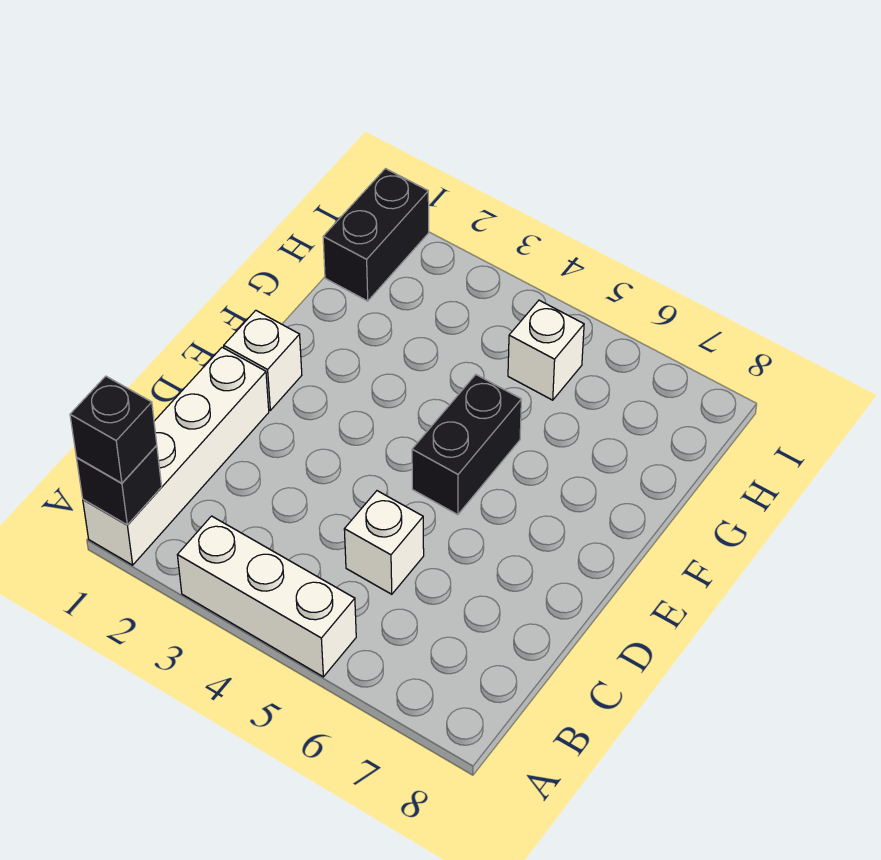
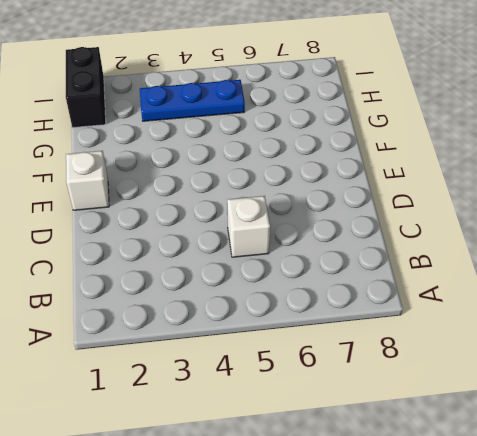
blue 1x3 plate [140,80,245,121] -> white 1x1 brick [508,300,584,400]
none -> white 1x4 brick [83,347,269,565]
none -> white 1x3 brick [177,516,356,677]

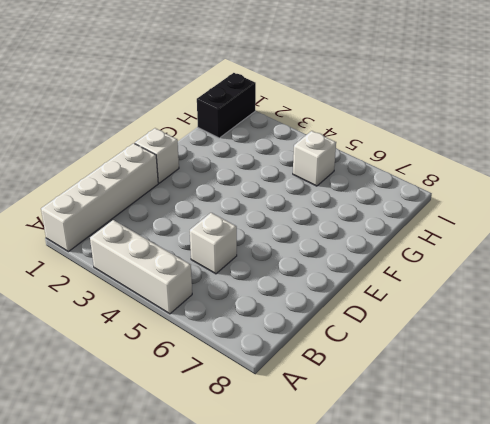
none -> black 1x2 brick [412,375,521,515]
none -> black 1x1 brick [77,445,162,525]

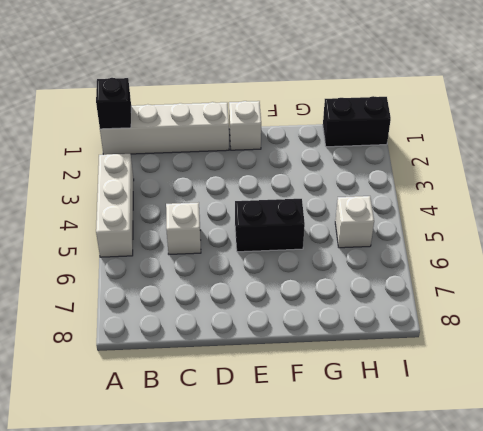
none -> black 1x1 brick [70,376,157,483]

